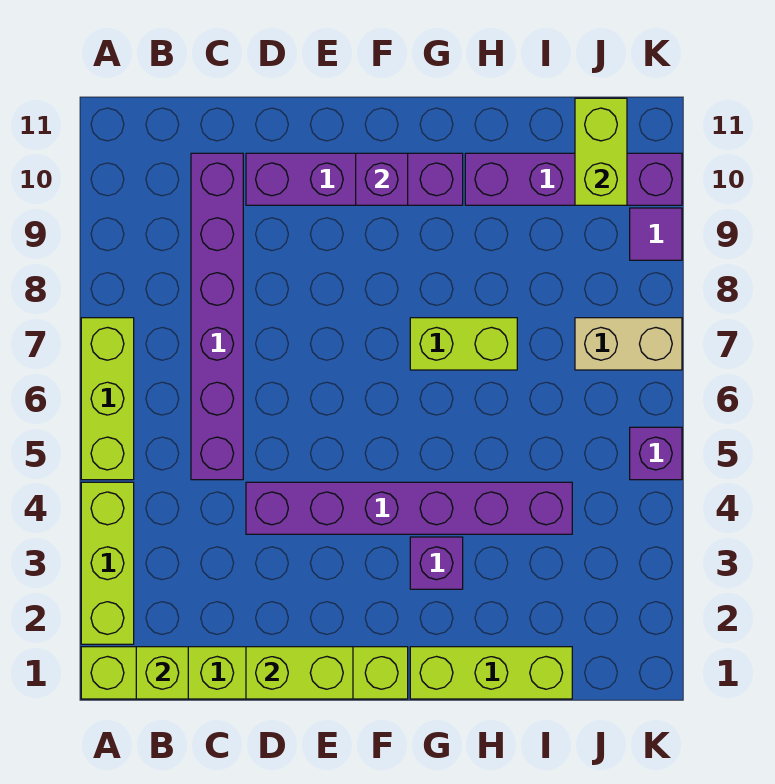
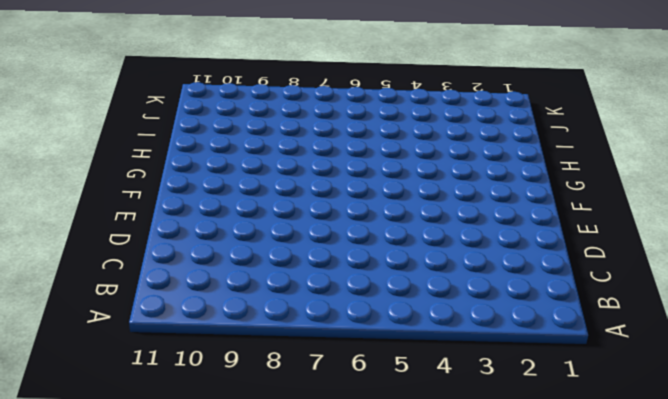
none -> lime 1x6 brick [81,647,408,699]
none -> lime 1x3 brick [81,482,134,644]
none -> lime 1x3 brick [81,318,134,480]

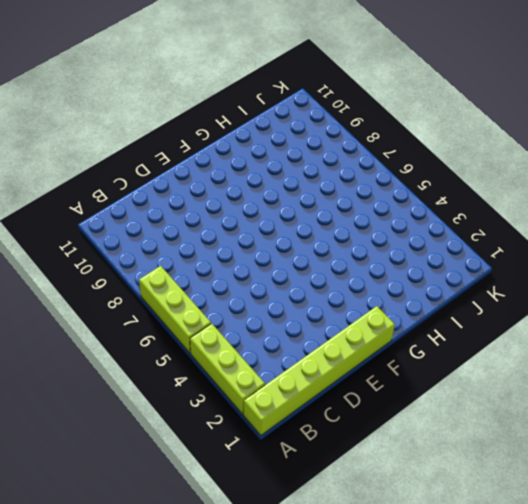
none -> purple 1x6 brick [191,153,243,480]
none -> purple 1x6 brick [246,482,572,534]
none -> purple 1x4 brick [246,153,463,205]

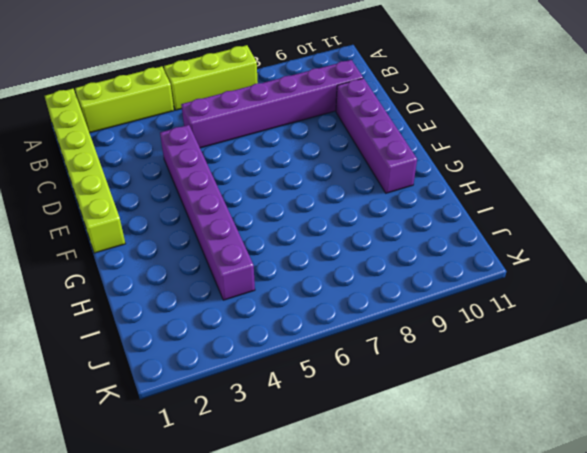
none -> lime 1x3 brick [410,647,572,699]
none -> purple 1x1 brick [410,537,463,589]
none -> lime 1x2 brick [410,318,517,370]

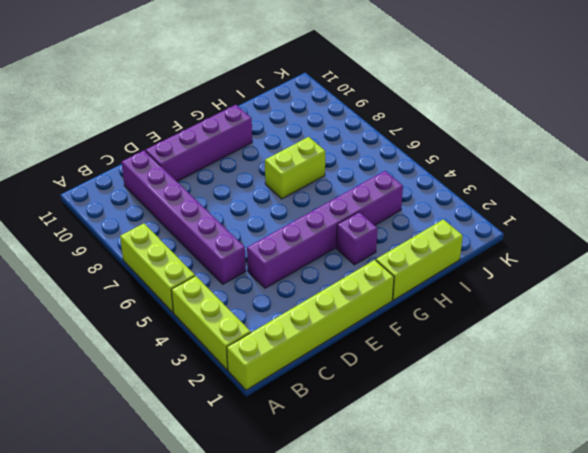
none -> purple 1x4 brick [465,153,682,205]
none -> tan 1x2 brick [575,318,682,370]
none -> purple 1x1 brick [630,427,682,480]

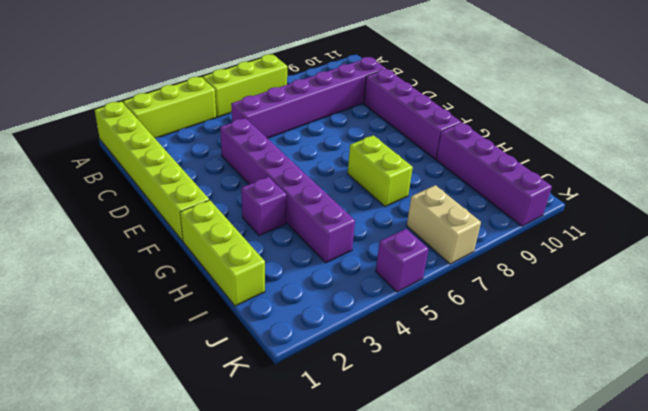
none -> purple 1x1 tile [630,208,682,260]
none -> lime 1x1 brick [136,647,188,699]
none -> lime 1x2 brick [246,647,353,699]

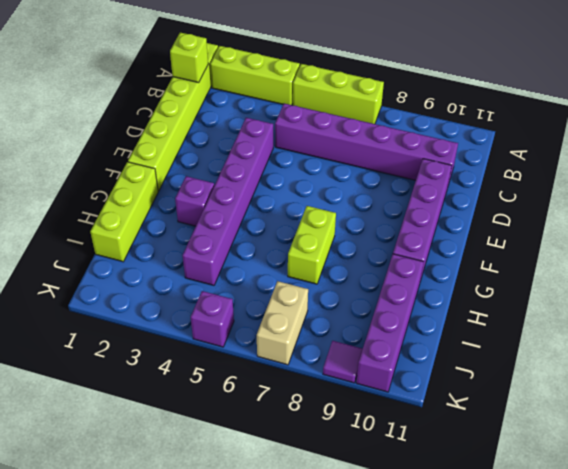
none -> lime 1x2 brick [246,647,353,699]
none -> purple 1x1 brick [356,153,408,205]
none -> lime 1x2 brick [575,98,627,205]

